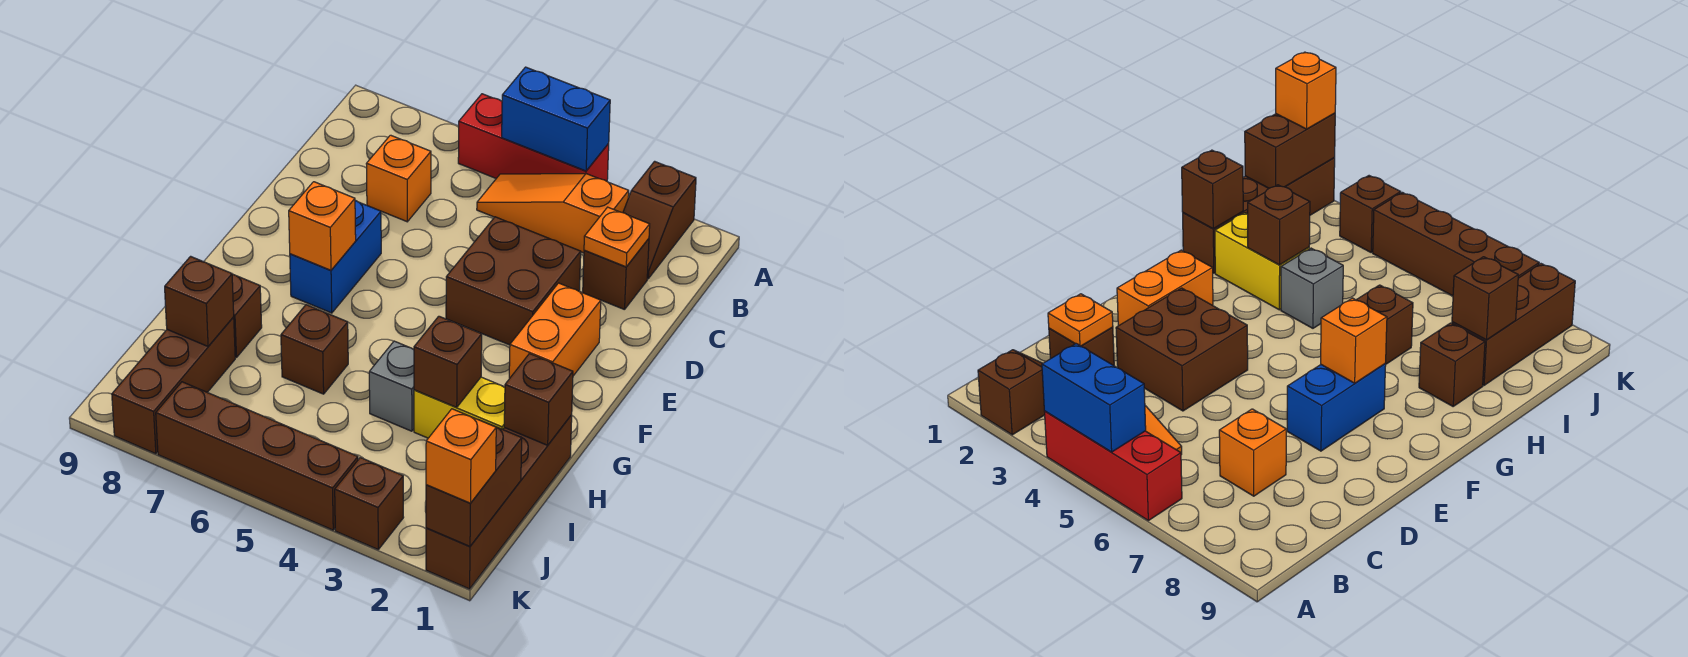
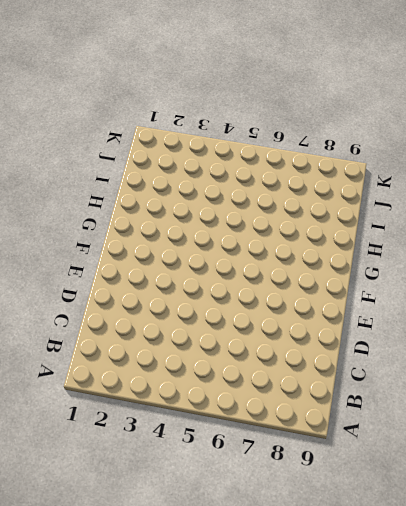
none -> brown 1x2 slope [623,161,696,279]
none -> red 1x3 brick [458,94,609,181]
none -> orange 1x3 slope [477,174,629,253]

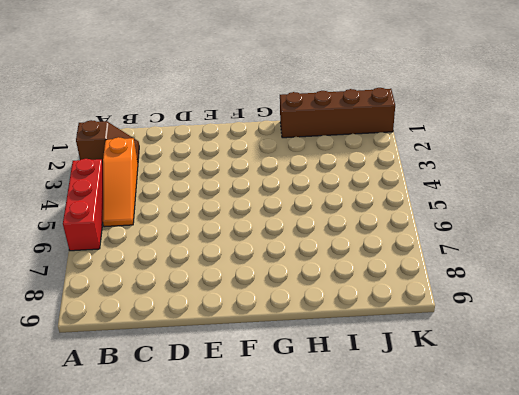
none -> brown 1x1 brick [583,239,649,310]
none -> orange 1x1 brick [366,135,431,222]
none -> brown 2x2 brick [446,217,581,345]

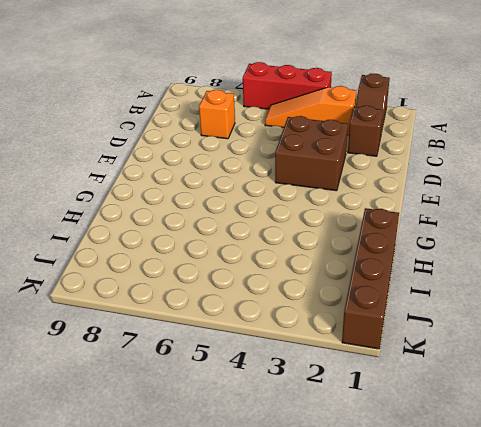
none -> orange 1x2 brick [509,283,601,379]
none -> blue 1x2 brick [290,200,381,313]
none -> yellow 1x2 brick [414,377,505,438]

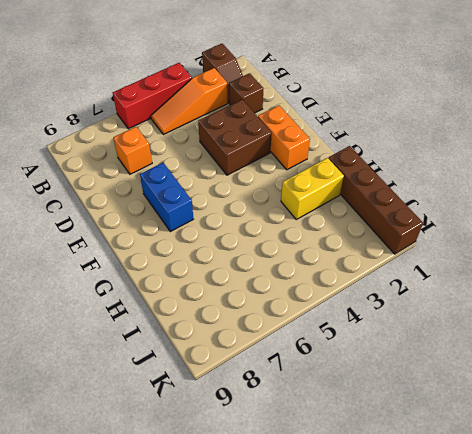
none -> grey 1x1 brick [369,341,414,431]
none -> brown 1x1 brick [281,305,348,394]
none -> brown 1x1 brick [232,274,262,358]

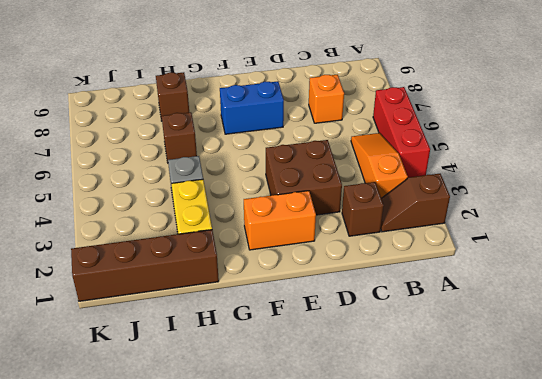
none -> brown 1x3 brick [112,317,235,454]
none -> brown 1x1 brick [335,458,404,549]
none -> brown 1x4 brick [156,382,358,530]

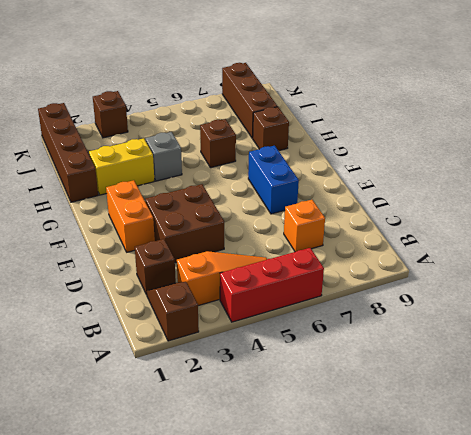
none -> brown 1x4 brick [156,382,358,530]
none -> blue 1x2 brick [502,67,610,171]
none -> orange 1x1 plate [584,207,650,267]

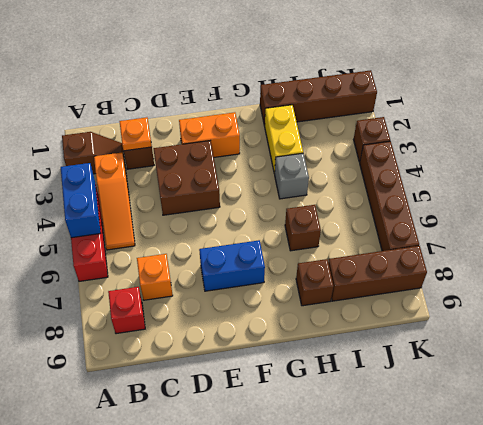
red 1x1 brick [108,287,145,334] -> none
none -> orange 1x1 brick [289,182,356,270]
none -> brown 1x1 brick [504,354,573,445]
none -> brown 1x1 brick [414,316,482,407]

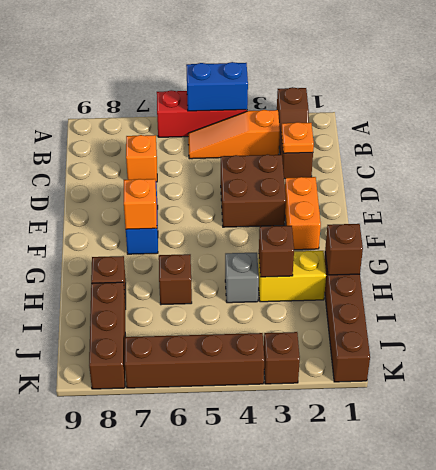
none -> brown 1x1 brick [165,256,234,346]
none -> brown 1x2 brick [426,420,522,546]
none -> orange 1x1 brick [426,409,496,503]

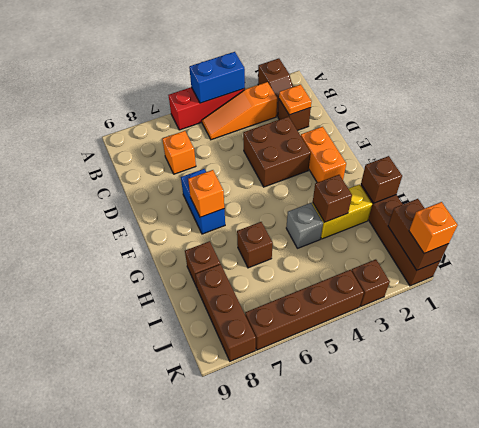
none -> brown 1x1 brick [165,256,234,346]

